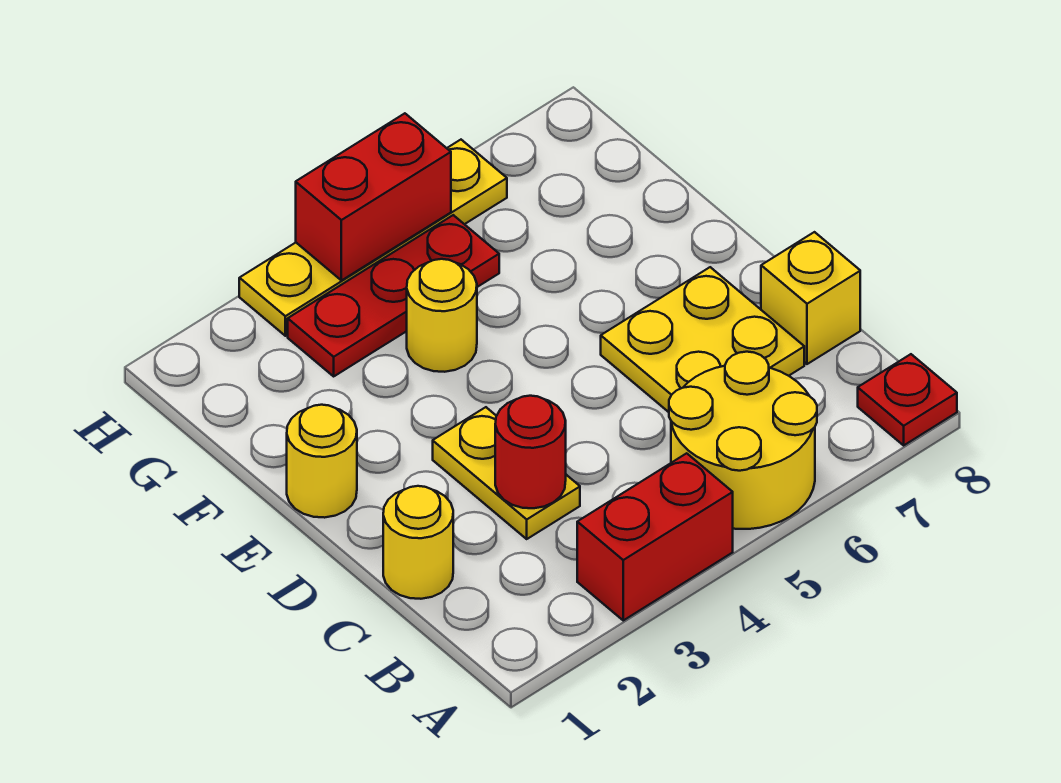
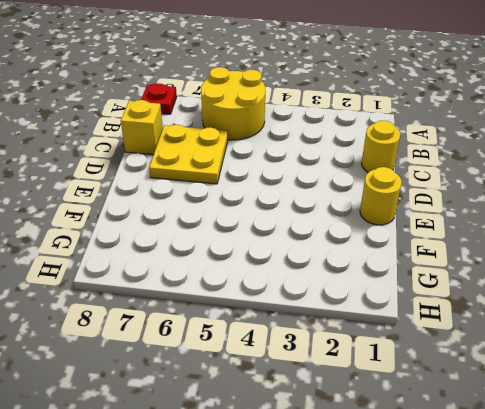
none -> red 1x2 brick [577,453,733,620]
none -> yellow 1x2 plate [433,407,580,539]
none -> yellow 1x1 round brick [407,259,477,372]

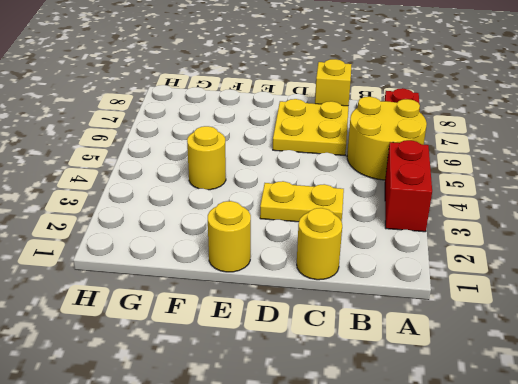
none -> red 1x3 plate [288,215,499,376]
none -> yellow 1x4 plate [239,140,507,336]
none -> red 1x1 round brick [495,396,566,508]

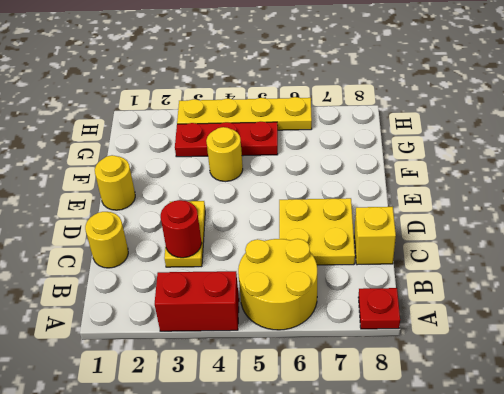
none -> red 1x2 brick [296,113,451,281]

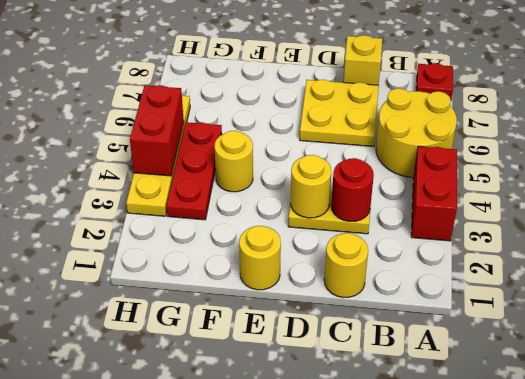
yellow 1x1 round brick [291,155,331,218] -> none

